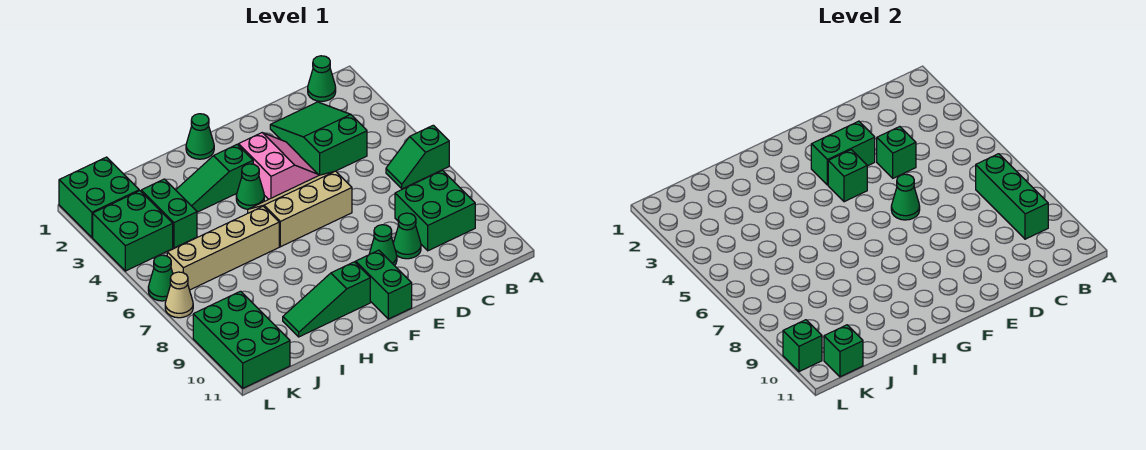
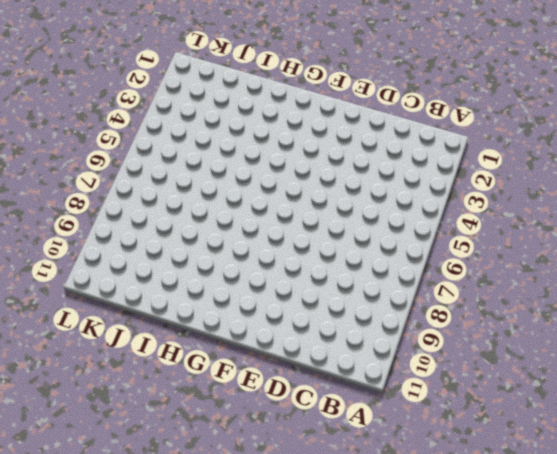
none -> green 1x2 slope [386,125,449,189]
none -> green 1x1 cone [308,56,336,101]
none -> green 2x2 brick [395,170,475,251]

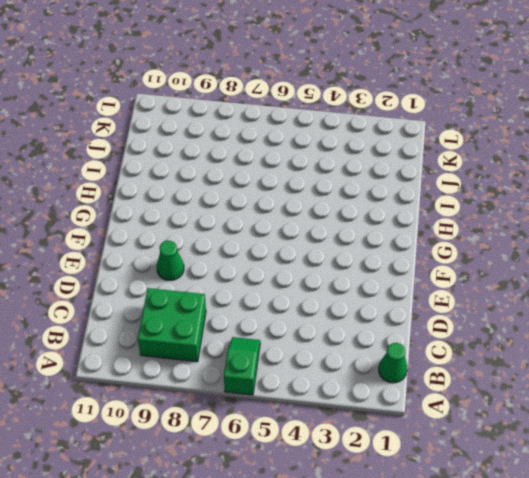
none -> green 2x3 slope [270,102,367,175]
none -> green 1x1 cone [393,213,421,259]
none -> pink 2x2 slope [238,133,319,199]

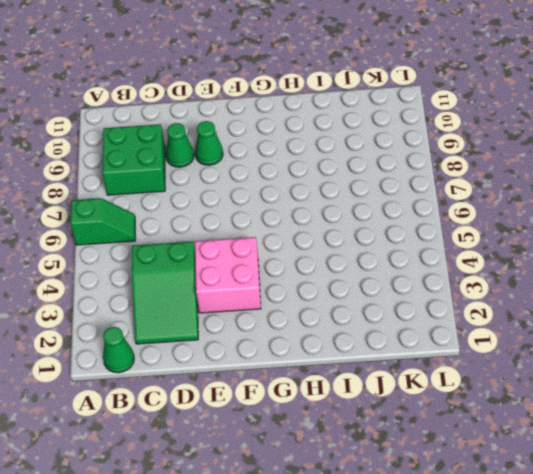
pink 2x2 brick [195,237,261,313] -> pink 2x2 slope [238,133,319,199]
none -> tan 2x3 slope [248,171,352,247]
none -> green 1x2 brick [355,250,412,319]
none -> green 1x1 cone [186,114,214,159]

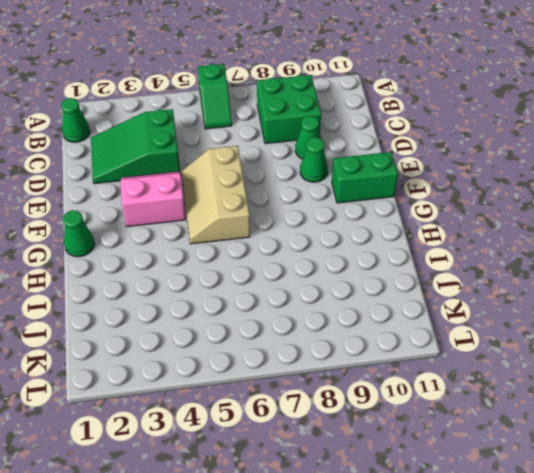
none -> green 1x3 slope [176,145,253,212]
none -> green 1x1 cone [236,164,264,209]
none -> green 1x3 slope [283,262,370,337]

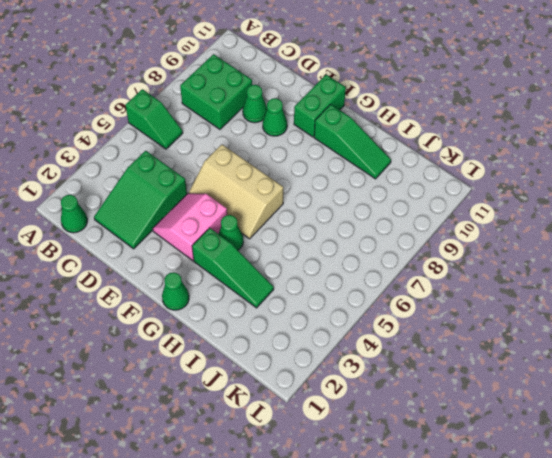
none -> tan 1x4 brick [167,206,279,290]
none -> green 1x2 brick [141,179,197,248]
none -> green 2x2 brick [59,157,139,237]

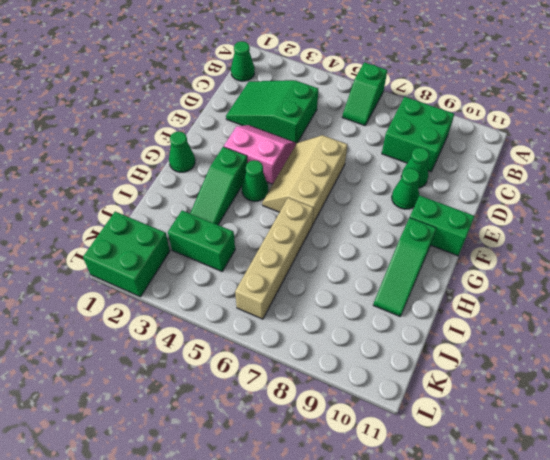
none -> green 2x2 brick [93,191,173,271]
none -> green 2x3 brick [193,291,290,388]
none -> green 1x1 cone [148,255,173,301]

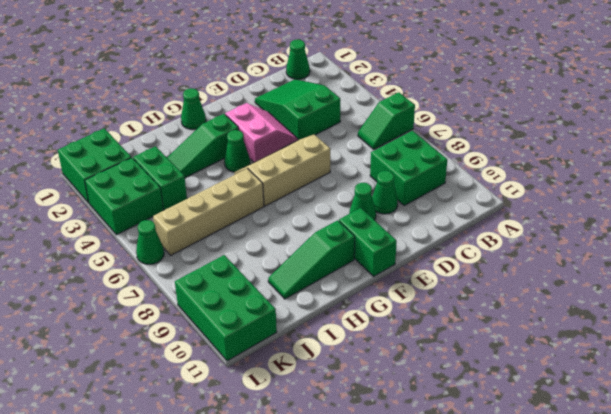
none -> tan 1x1 cone [165,272,193,318]
none -> green 1x3 brick [976,154,1048,239]
none -> green 1x1 brick [877,127,916,178]

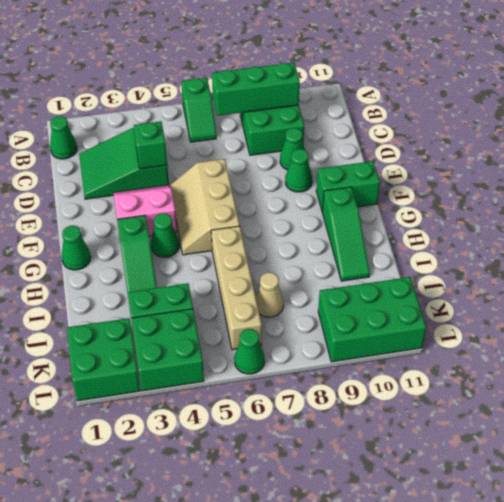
tan 1x1 cone [256,272,284,317] -> tan 1x1 cone moved to [165,272,193,318]
none -> green 1x2 brick [811,121,875,185]
none -> green 1x1 cone [891,174,920,220]
none -> green 1x1 brick [828,150,867,202]

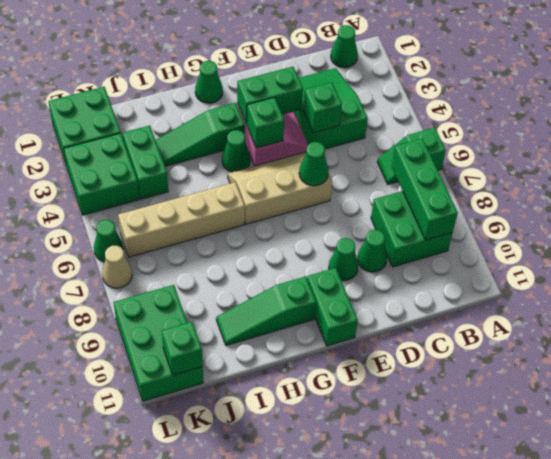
none -> green 1x1 brick [783,320,822,372]

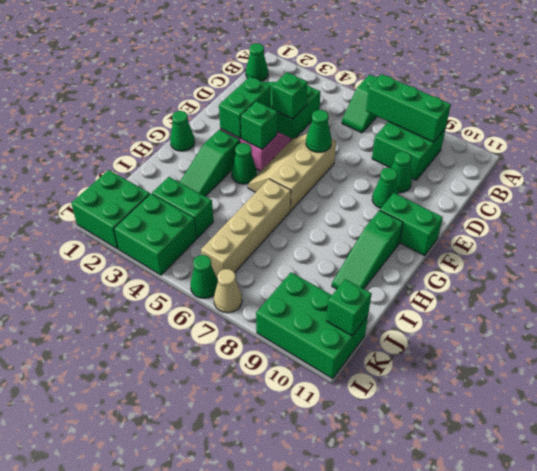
none -> green 1x1 brick [783,320,822,372]

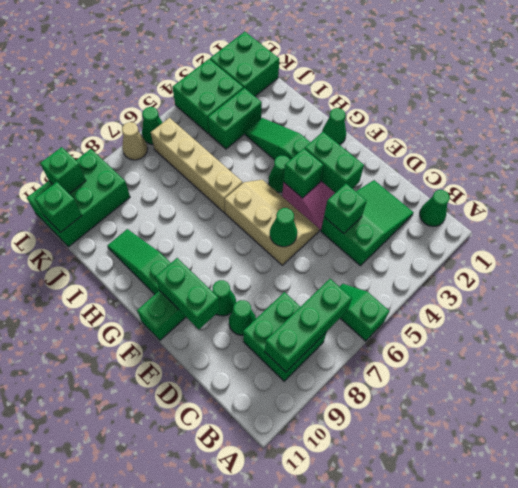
green 1x2 brick [155,258,220,329] -> none

